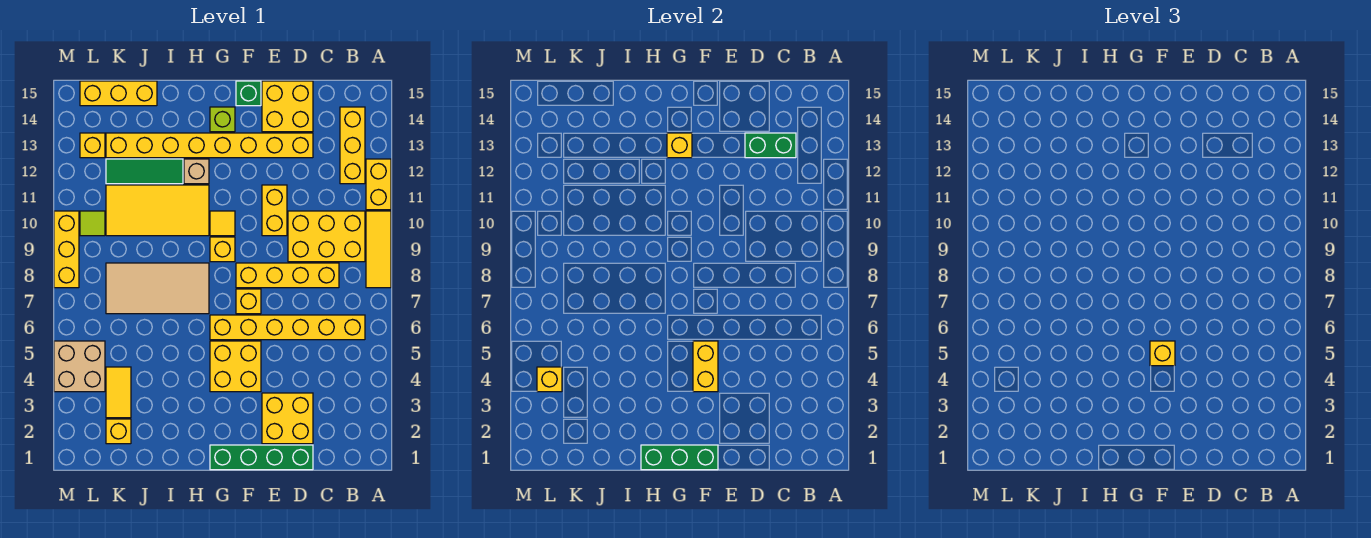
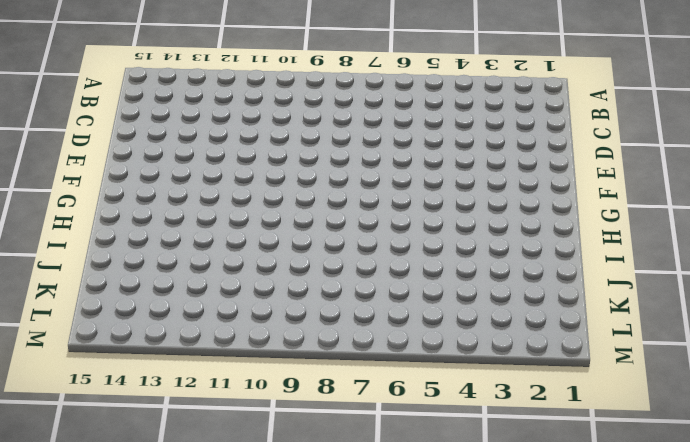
none -> yellow 1x3 tile [366,211,391,288]
none -> yellow 1x2 brick [366,159,391,210]
none -> yellow 1x6 brick [210,315,365,340]
none -> yellow 2x3 brick [288,211,365,262]

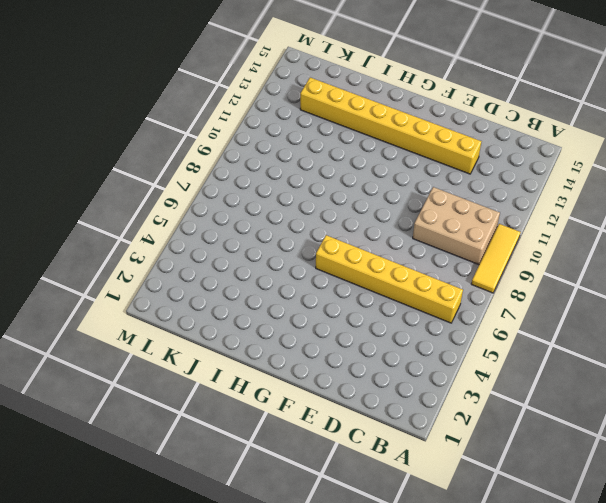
tan 2x3 brick [413,187,500,265] -> yellow 2x3 brick [288,211,365,262]
none -> yellow 1x2 brick [366,159,391,210]
none -> yellow 1x3 brick [340,107,365,184]
none -> yellow 1x4 brick [236,263,339,288]
none -> green 1x4 brick [210,445,313,470]

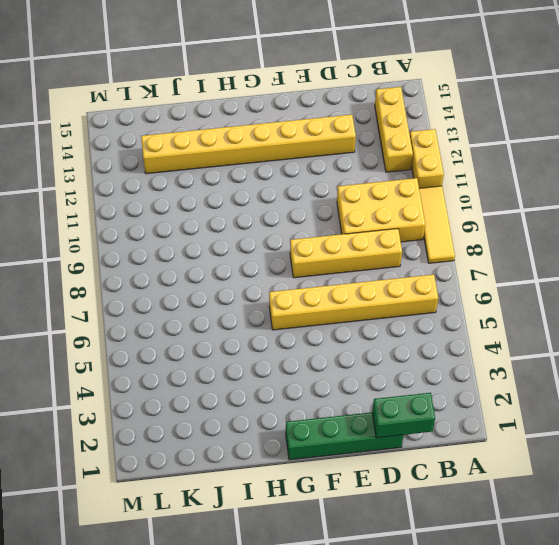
green 1x2 brick [372,393,435,438] -> green 1x2 brick moved to [745,133,796,158]
none -> yellow 2x2 brick [262,393,313,444]
none -> yellow 2x2 brick [262,81,313,132]
none -> yellow 1x2 brick [262,185,287,236]
none -> yellow 2x2 brick [210,341,261,392]

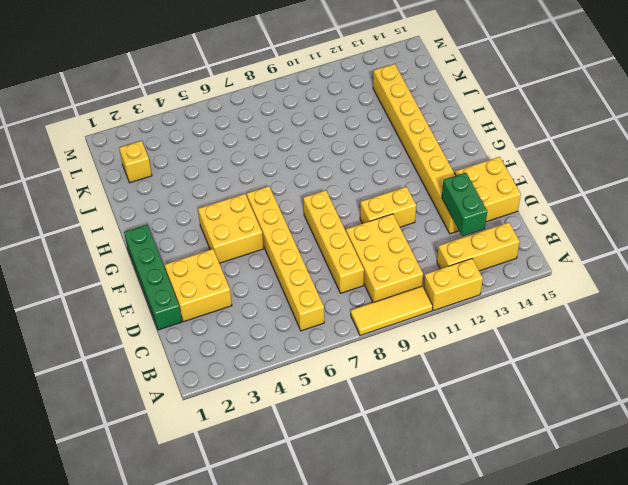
none -> yellow 1x1 brick [236,289,261,314]
none -> green 1x1 brick [236,81,261,106]
none -> yellow 1x1 brick [210,237,235,262]
none -> yellow 1x1 tile [210,211,235,236]

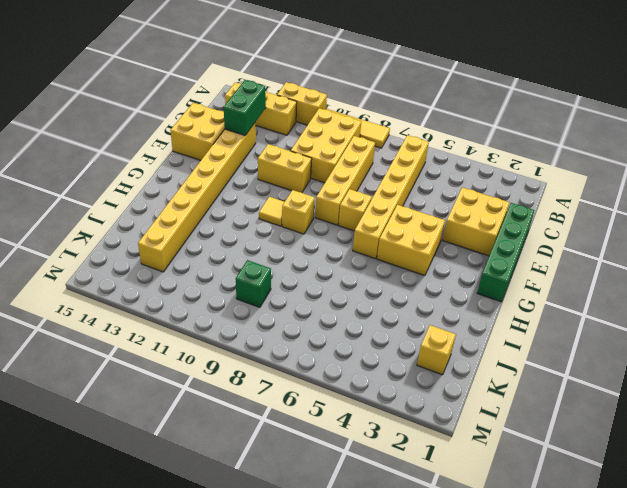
green 1x1 brick [236,260,271,307] -> green 1x1 brick moved to [236,81,261,106]
none -> lime 1x1 brick [210,107,235,132]
none -> tan 2x4 tile [106,263,209,314]
none -> yellow 2x4 tile [106,185,209,236]
none -> tan 1x1 brick [184,159,209,184]

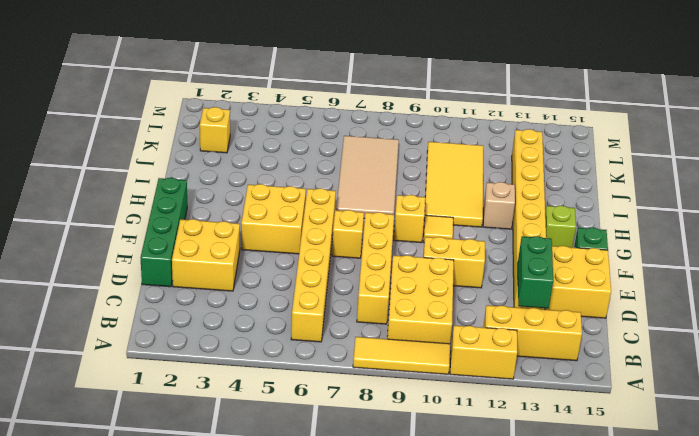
none -> green 1x3 tile [106,159,183,184]
none -> yellow 1x3 brick [80,81,157,106]
none -> yellow 1x2 tile [106,367,131,418]
none -> tan 2x2 brick [54,341,105,392]

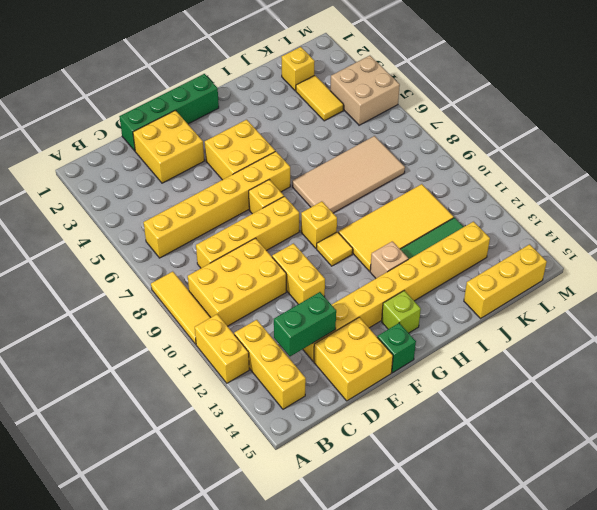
none -> lime 1x1 tile [80,211,105,236]
none -> yellow 1x1 brick [80,133,105,158]
none -> yellow 1x3 brick [54,211,79,288]
none -> green 1x3 brick [641,445,718,470]

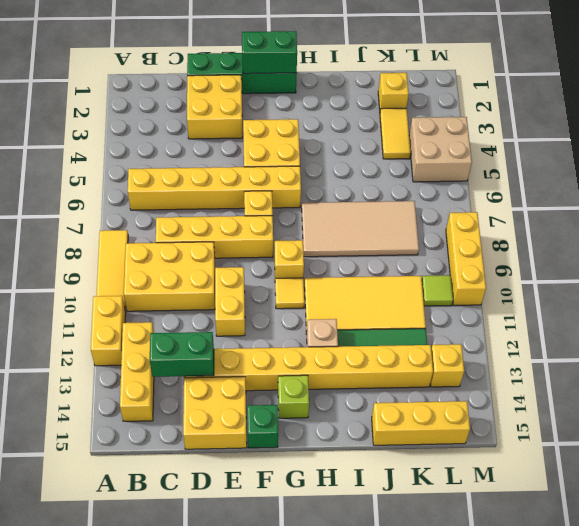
green 1x2 brick [242,31,297,74] -> green 1x3 brick [641,445,718,470]
none -> yellow 1x2 brick [693,341,718,392]
none -> yellow 1x1 brick [667,133,692,158]
none -> yellow 1x1 brick [537,367,562,392]
none -> yellow 1x1 brick [1150,341,1175,366]

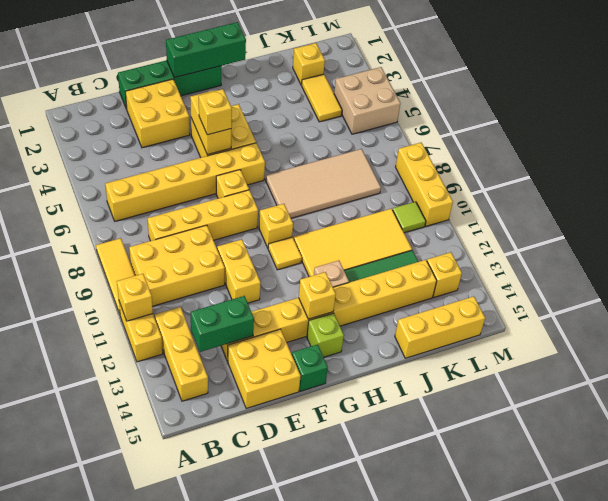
yellow 1x1 brick [117,274,153,321] -> yellow 1x1 brick moved to [537,367,562,392]

